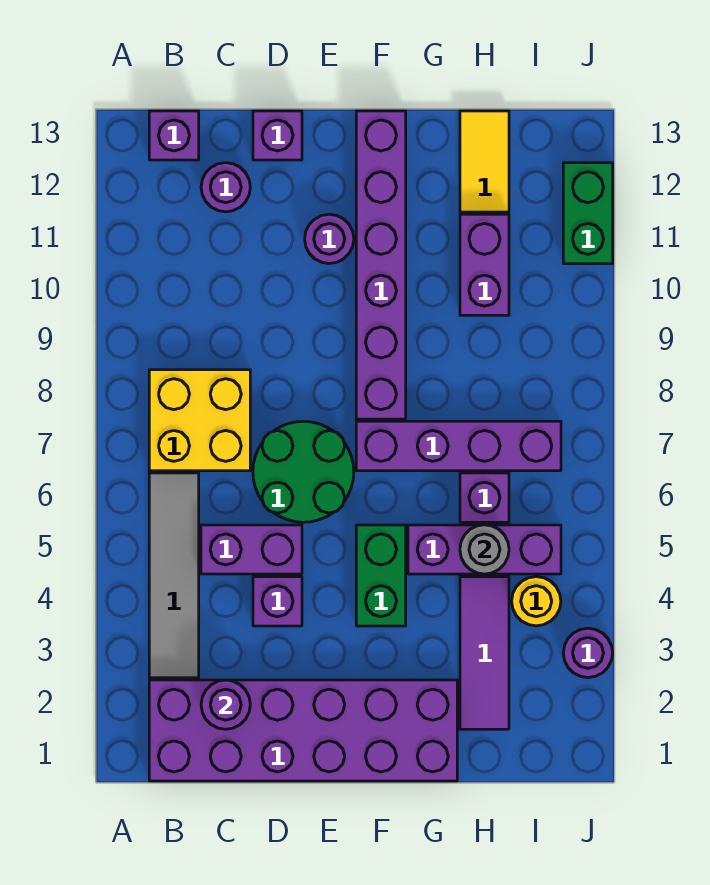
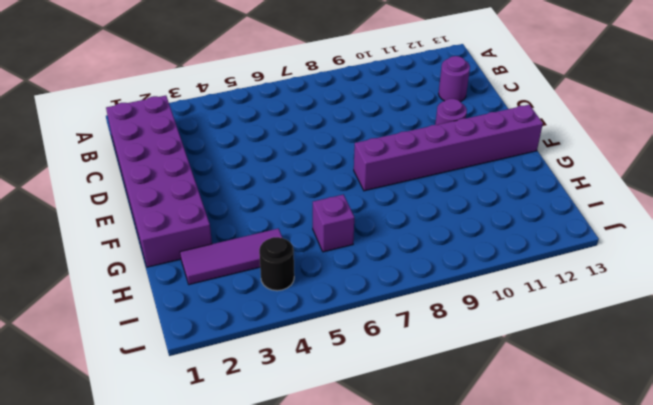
black 1x1 round brick [259,237,294,291] -> yellow 1x1 round brick [512,577,561,626]
none -> grey 1x4 tile [149,473,199,678]
none -> yellow 2x2 brick [149,370,250,471]
none -> purple 1x1 brick [149,111,199,160]

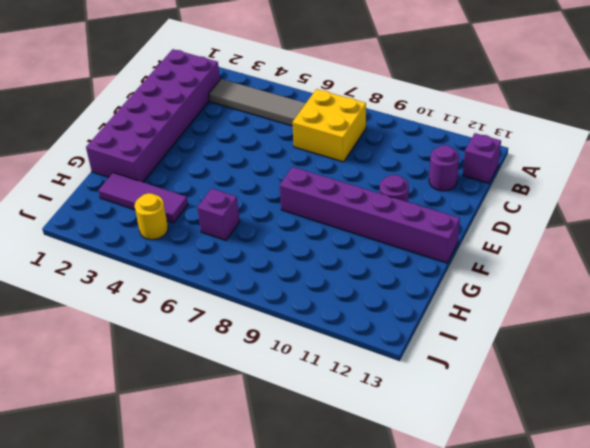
none -> purple 1x2 brick [201,525,302,574]
none -> purple 1x1 brick [253,577,302,626]
none -> green 2x2 round brick [253,421,354,522]

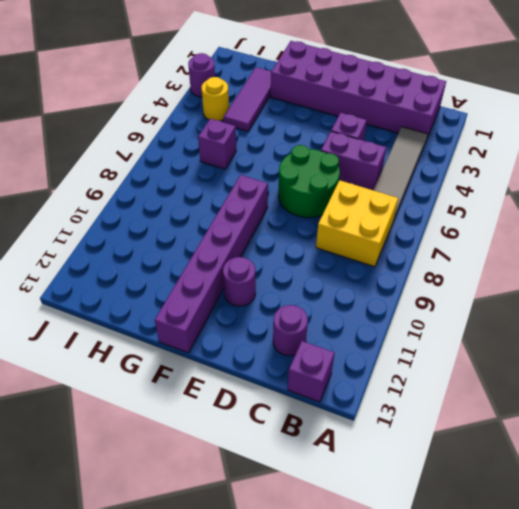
none -> purple 1x1 brick [253,111,302,160]
none -> green 1x2 brick [356,525,406,626]
none -> purple 1x4 brick [356,421,561,471]

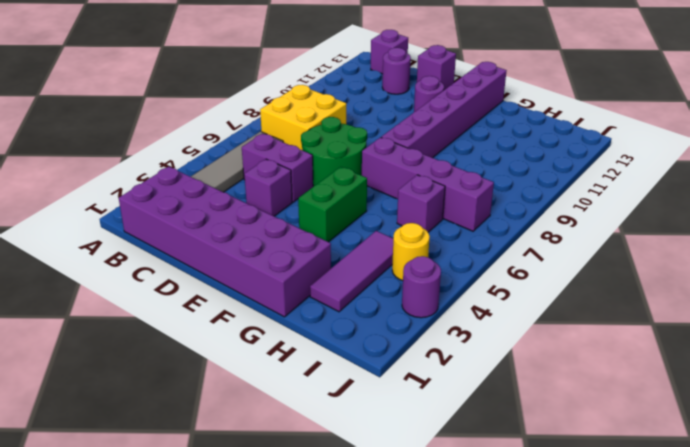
none -> purple 1x3 brick [408,525,561,574]
none -> purple 1x2 brick [460,214,509,315]
none -> yellow 1x2 tile [460,111,509,212]

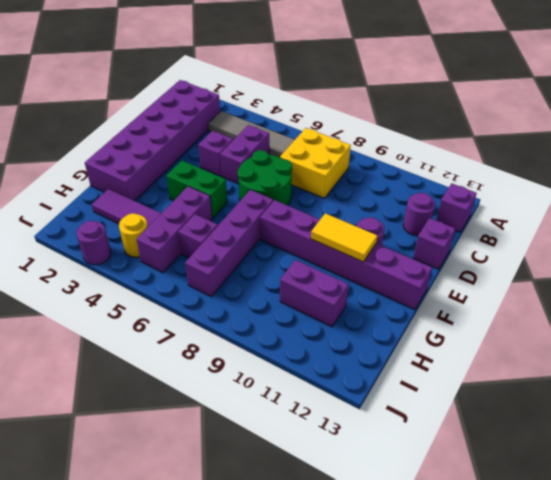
yellow 1x2 tile [311,213,377,262] -> yellow 1x2 tile moved to [460,111,509,212]
none -> green 1x2 brick [563,163,613,264]
none -> purple 1x1 round brick [201,680,250,729]
none -> grey 1x1 round brick [460,525,509,574]

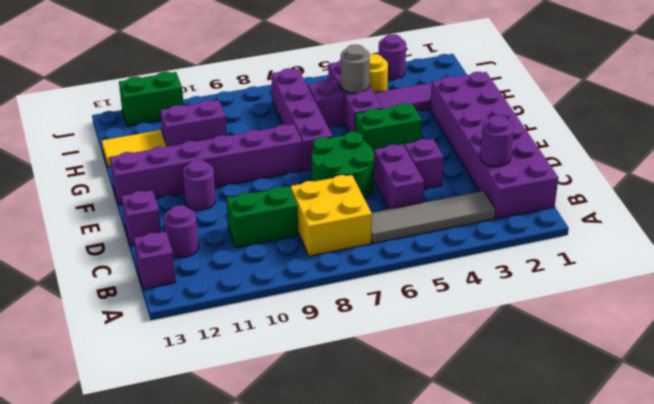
green 1x2 brick [226,186,298,248] -> none

